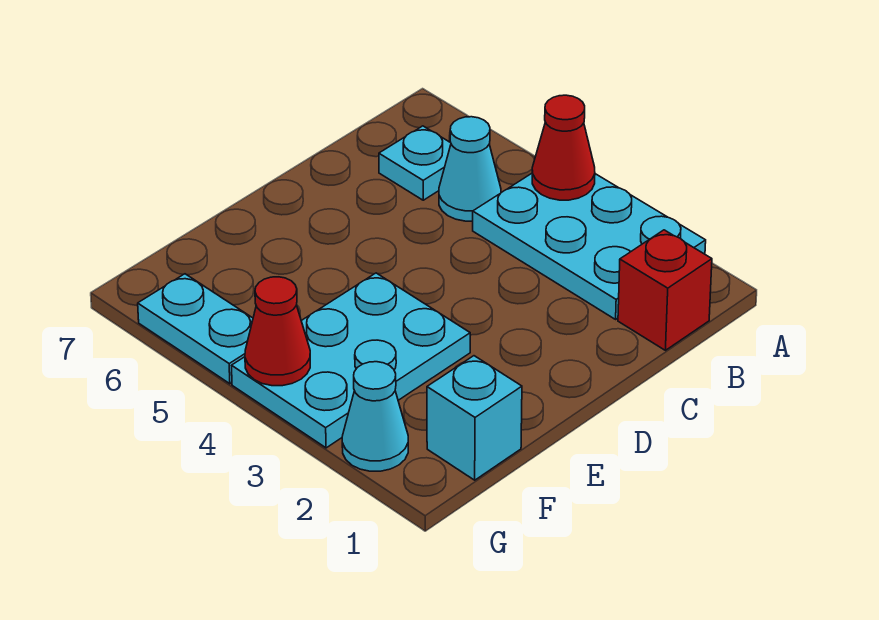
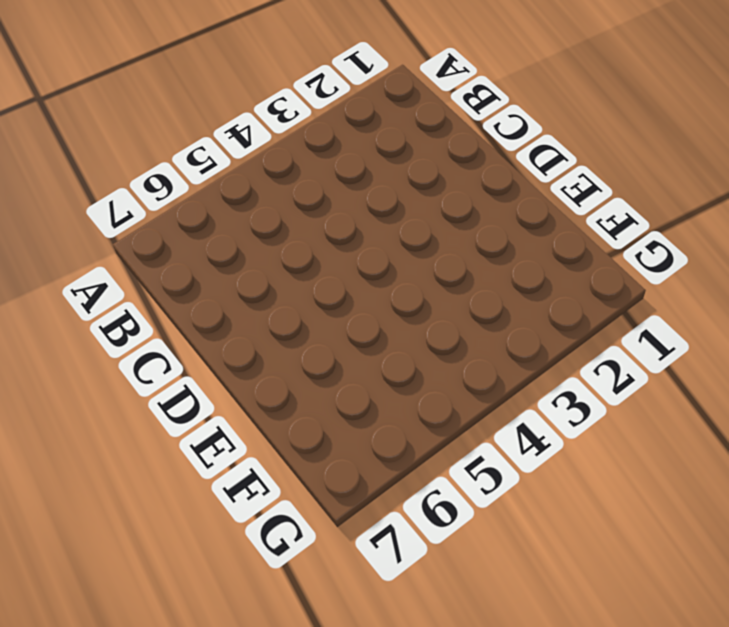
none -> cyan 2x3 plate [473,174,706,319]
none -> red 1x1 brick [618,230,712,350]

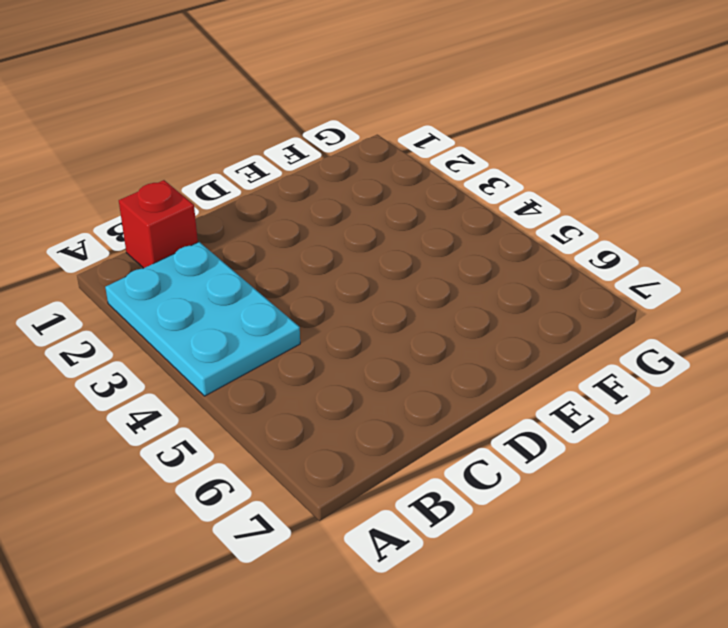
none -> cyan 1x1 cone [439,117,501,221]
none -> cyan 1x1 plate [379,126,451,200]

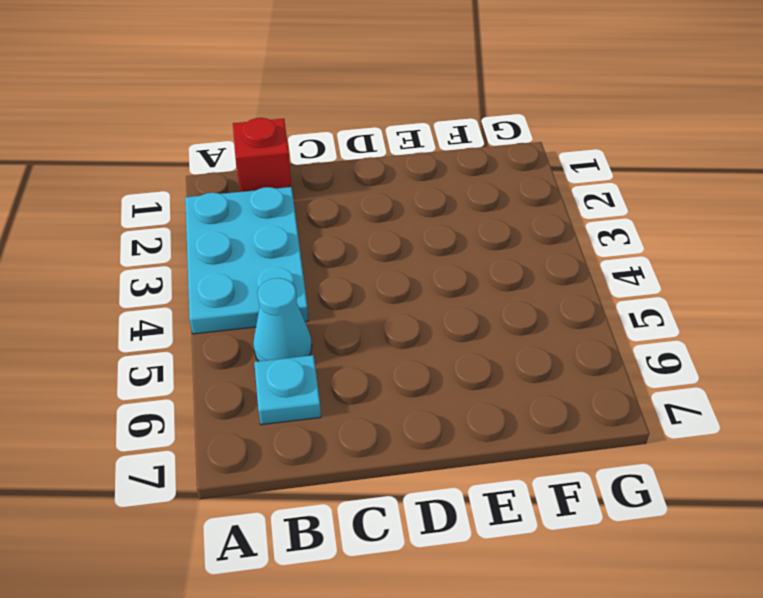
none -> cyan 2x3 plate [232,273,470,448]
none -> cyan 1x1 brick [427,356,522,480]

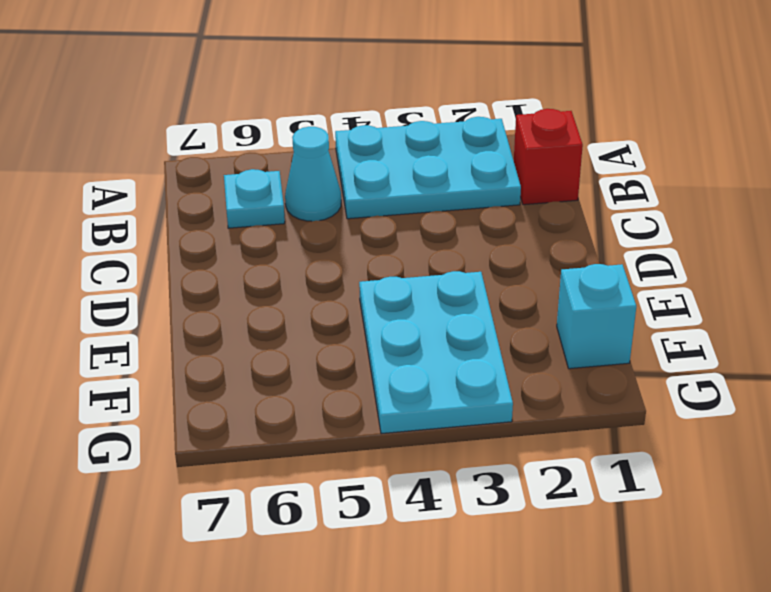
none -> cyan 1x1 cone [342,362,408,471]
none -> cyan 1x2 plate [138,274,253,384]

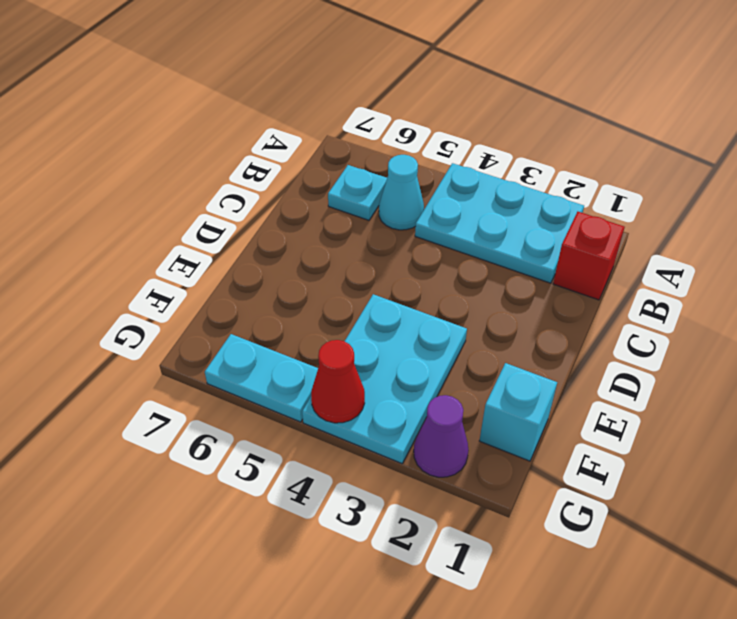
purple 1x1 cone [414,395,469,477] -> cyan 1x1 cone [342,362,408,471]
none -> red 1x1 cone [532,95,595,200]

